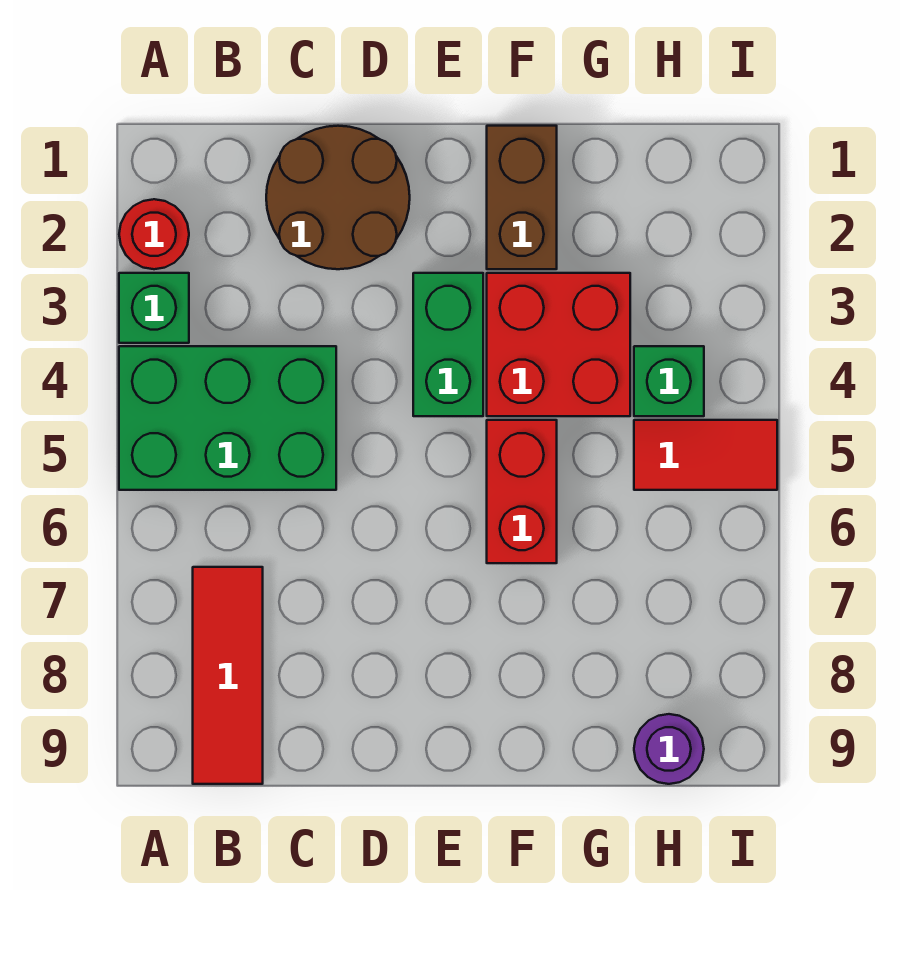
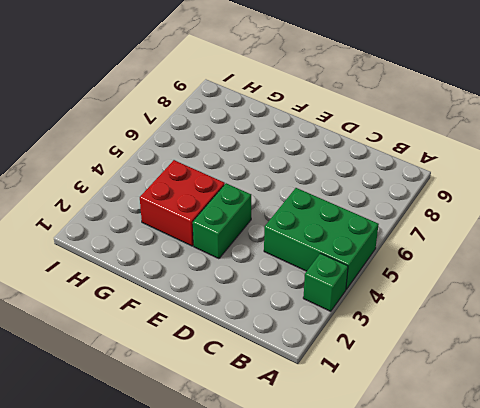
none -> red 1x1 round brick [119,199,189,269]
none -> red 1x3 tile [193,567,263,784]
none -> brown 2x2 round brick [266,126,410,269]

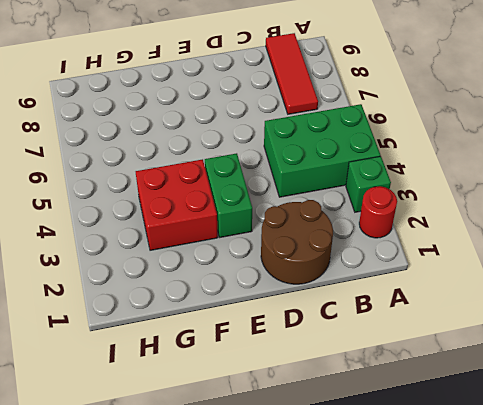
none -> brown 1x2 brick [487,126,557,269]
none -> red 1x2 brick [487,420,557,563]
none -> green 1x1 brick [634,346,704,416]

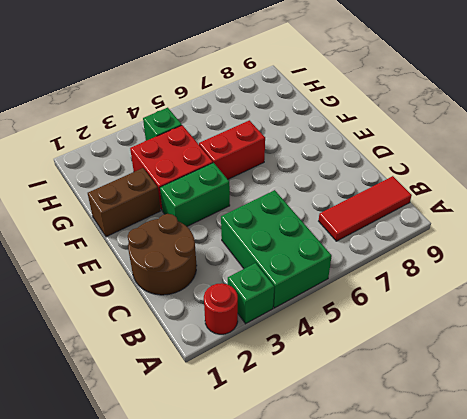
none -> red 1x2 tile [634,420,777,490]
none -> purple 1x1 round brick [634,714,704,784]

